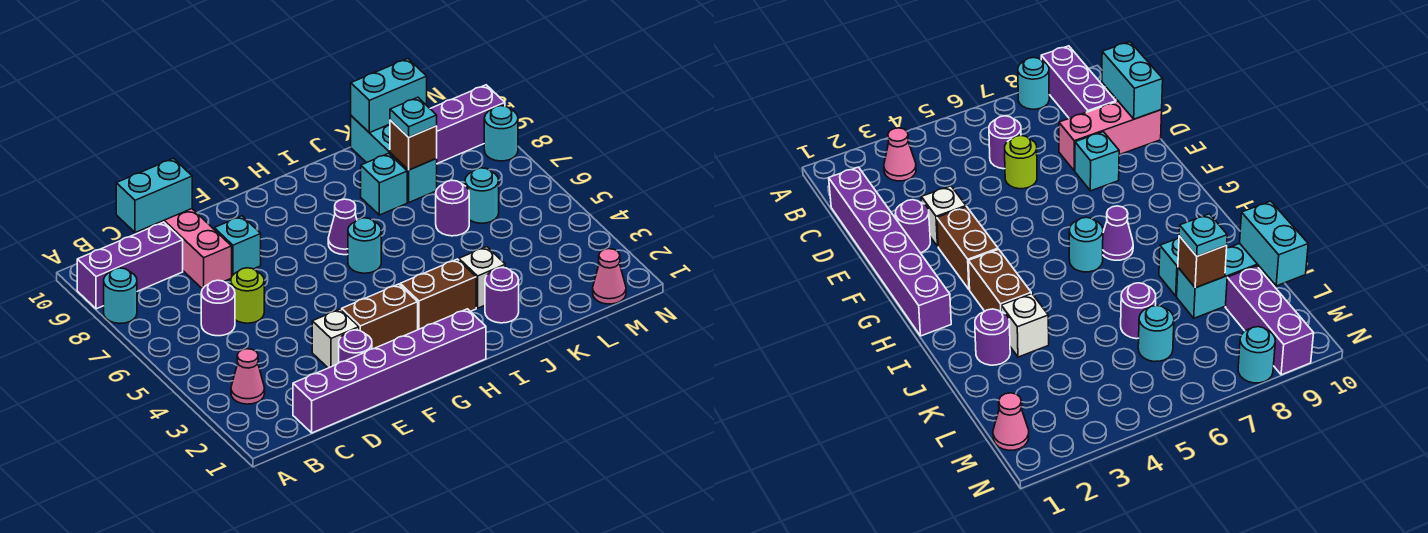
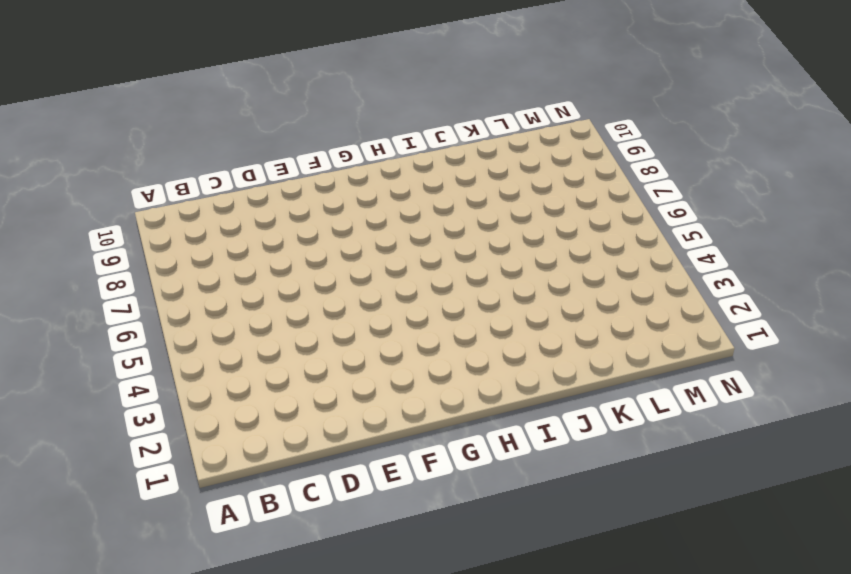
none -> cyan 1x1 round brick [104,268,137,323]
none -> purple 1x3 brick [77,222,183,309]
none -> pink 1x1 cone [231,349,265,404]

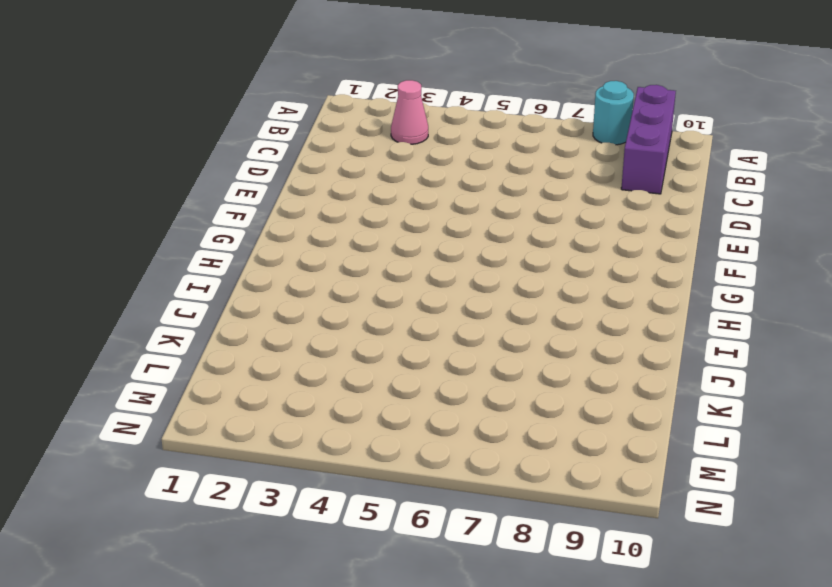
none -> purple 1x6 brick [293,309,486,433]
none -> purple 1x1 round brick [201,280,235,336]
none -> lime 1x1 round brick [231,268,264,323]

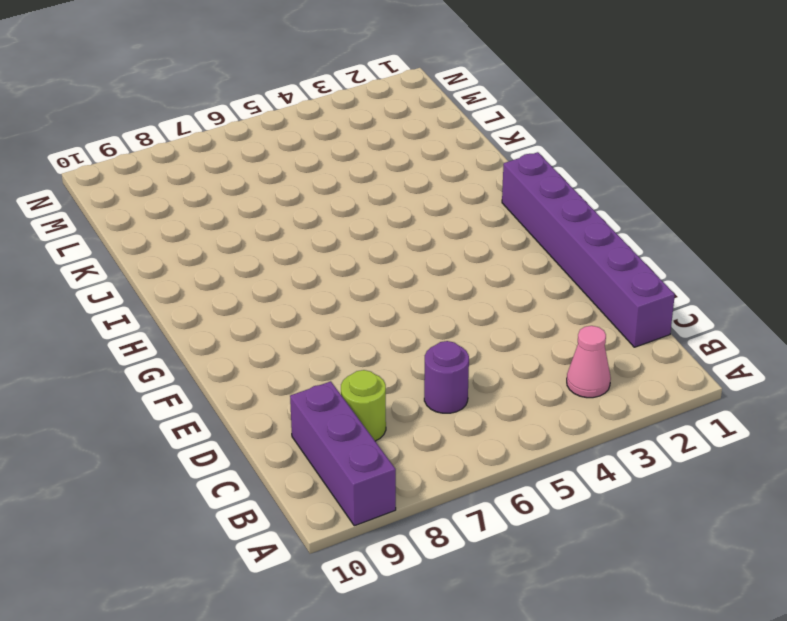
lime 1x1 round brick [341,370,386,441] -> lime 1x1 round brick moved to [231,268,264,323]
none -> cyan 1x1 round brick [104,268,137,323]
none -> pink 1x3 brick [146,209,232,289]
none -> purple 1x1 round brick [339,330,372,362]

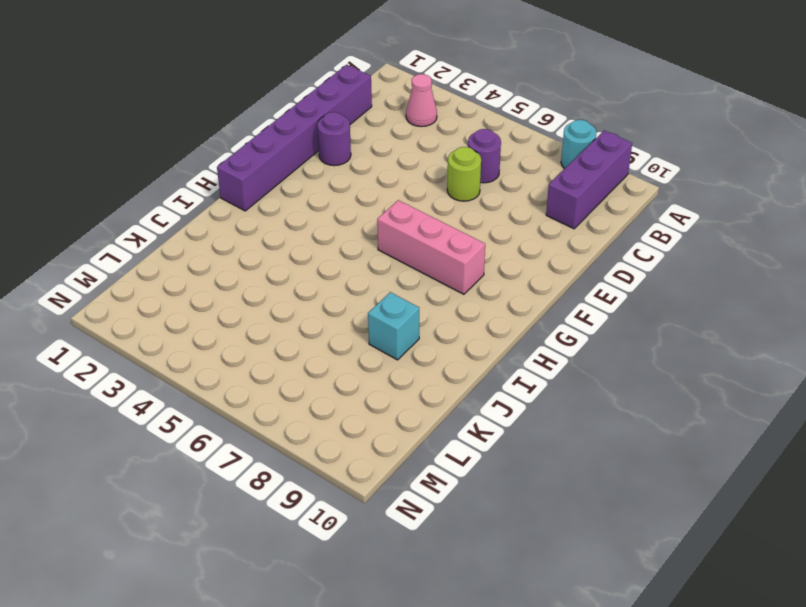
pink 1x3 brick [377,200,485,294] -> pink 1x3 brick moved to [146,209,232,289]
none -> white 1x1 brick [312,309,359,368]
none -> cyan 1x1 brick [214,216,261,276]
none -> brown 1x2 brick [342,284,418,349]

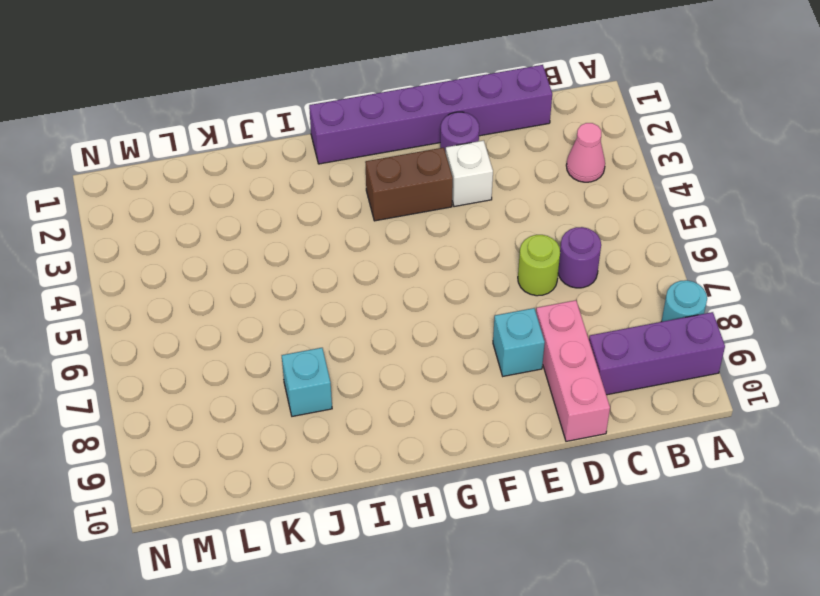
none -> brown 1x2 brick [400,259,476,330]
none -> cyan 1x1 round brick [348,218,381,273]
none -> purple 1x1 cone [328,199,357,255]

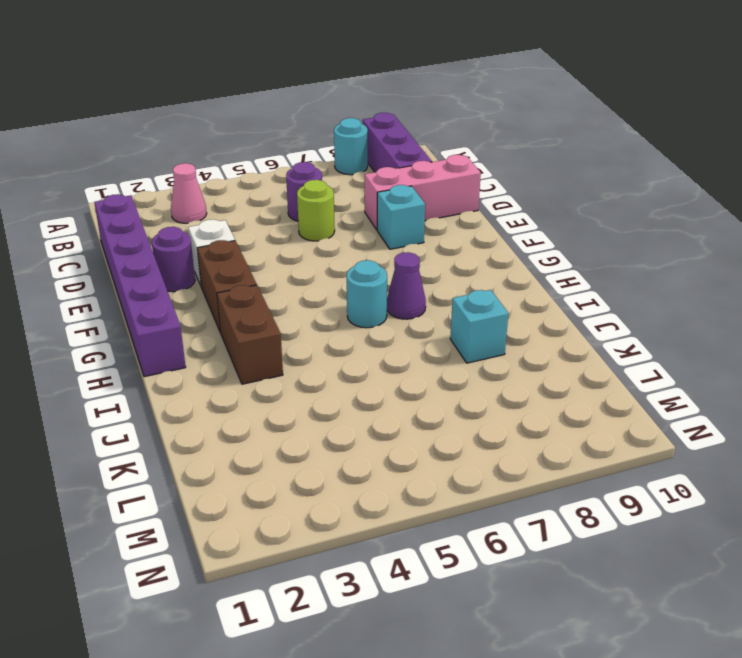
none -> purple 1x1 round brick [485,268,519,323]
none -> white 1x1 brick [459,247,505,308]
none -> purple 1x1 round brick [436,180,469,236]

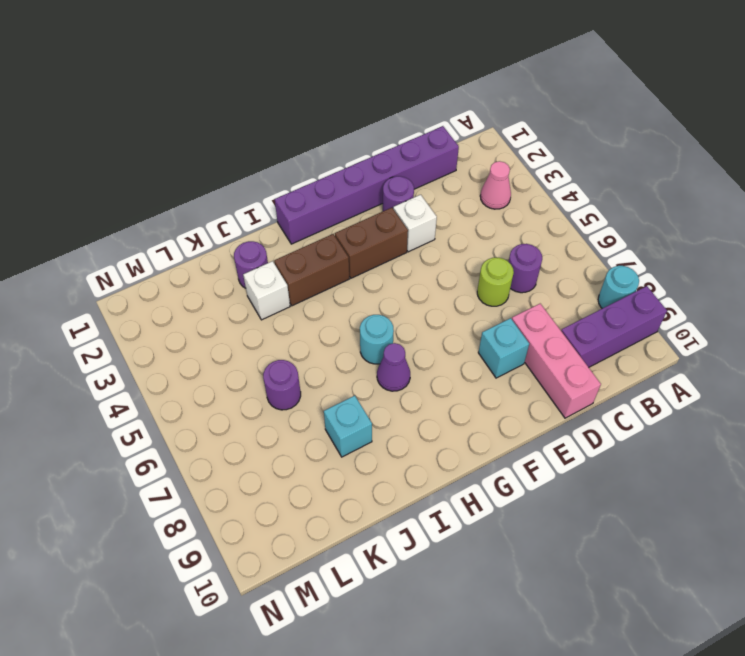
none -> cyan 1x3 brick [351,116,437,202]
none -> cyan 1x1 round brick [465,168,499,223]
none -> purple 1x3 brick [430,85,505,163]

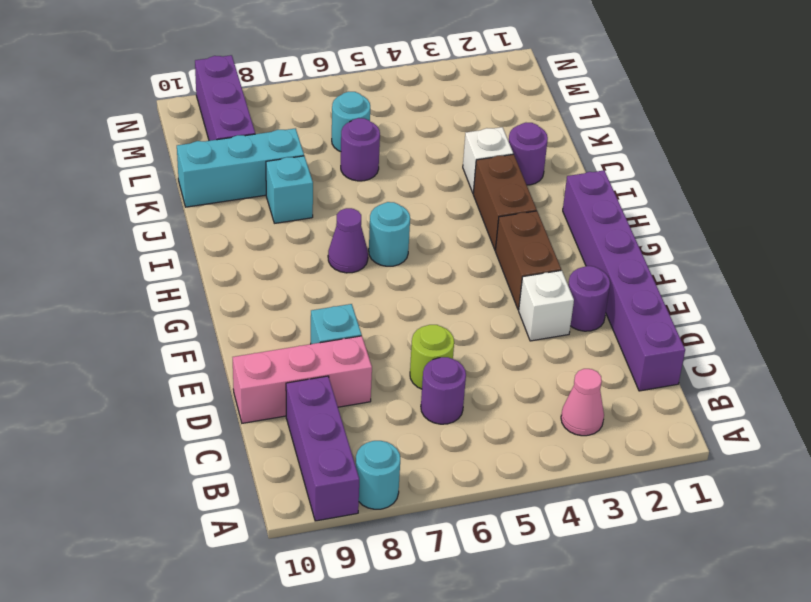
none -> pink 1x1 cone [593,249,626,304]
none -> cyan 1x1 round brick [484,106,518,161]
none -> cyan 1x2 brick [116,158,192,233]

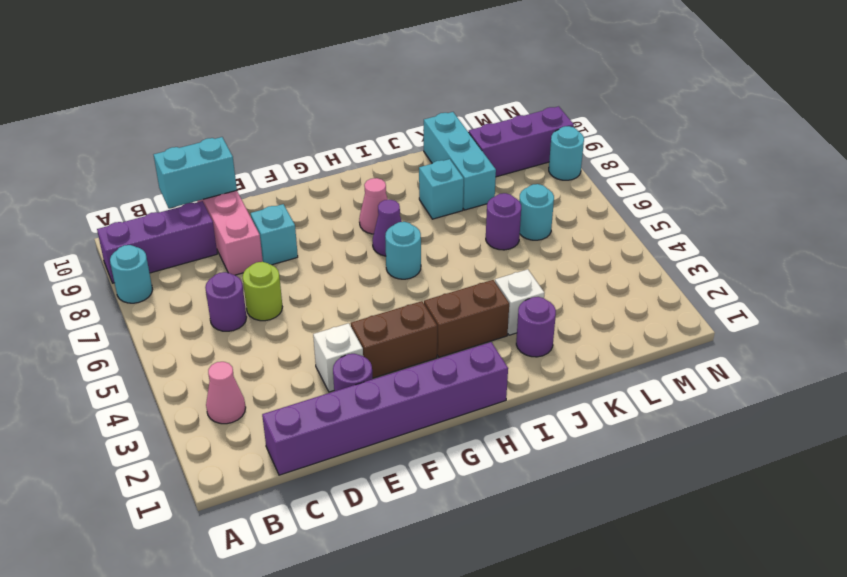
pink 1x1 cone [359,178,388,234] -> pink 1x1 cone moved to [593,249,626,304]
none -> brown 1x1 brick [390,120,437,170]
none -> cyan 1x2 brick [351,59,427,133]
none -> cyan 1x1 plate [390,97,437,137]

